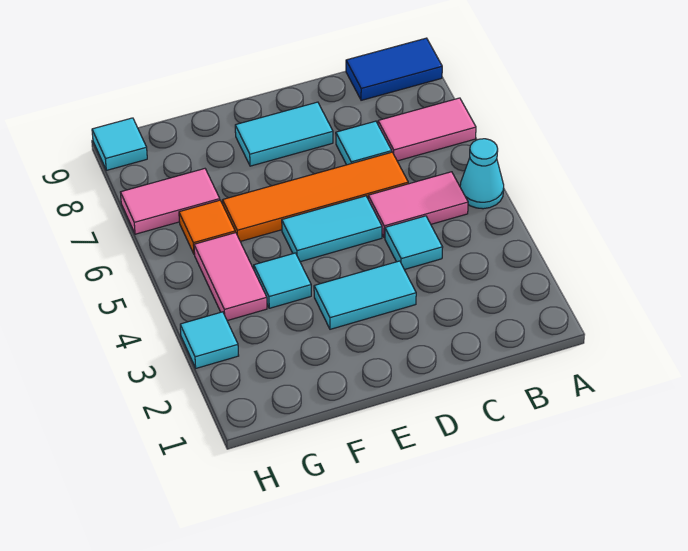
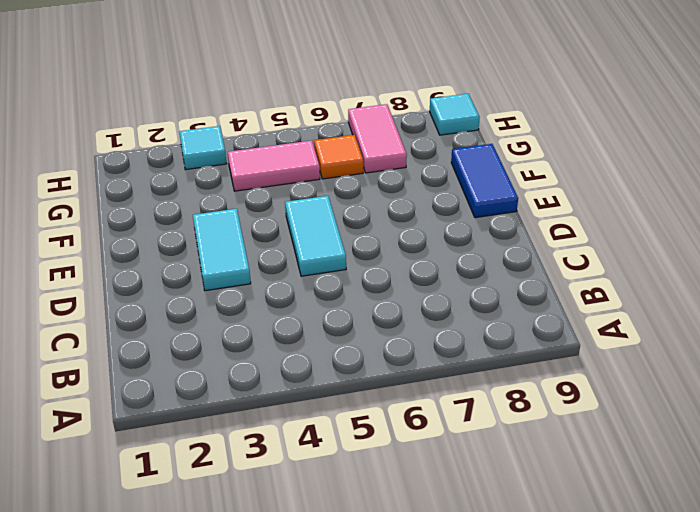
blue 1x2 tile [451,144,518,218] -> blue 1x2 tile moved to [346,38,442,100]
none -> cyan 1x1 cone [460,139,504,209]
none -> pink 1x2 tile [378,98,476,161]
none -> pink 1x2 tile [368,172,468,238]

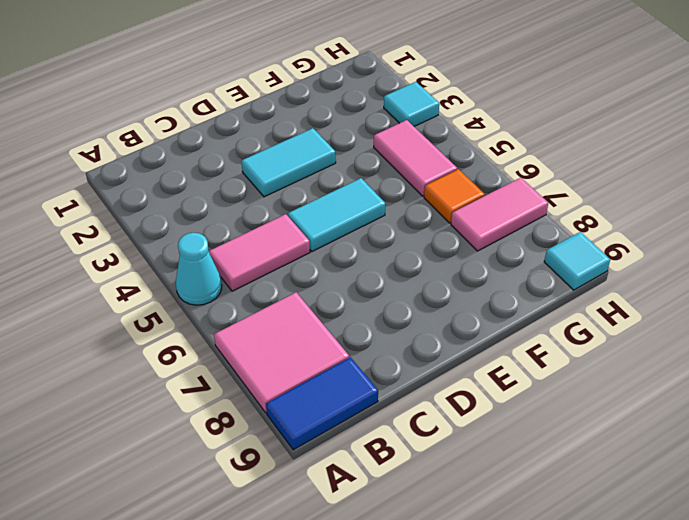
pink 2x2 tile [214,292,349,413] -> pink 1x2 tile [378,98,476,161]
none -> cyan 1x1 tile [385,216,443,270]
none -> orange 1x4 tile [223,152,408,241]
none -> cyan 1x1 tile [336,121,392,165]

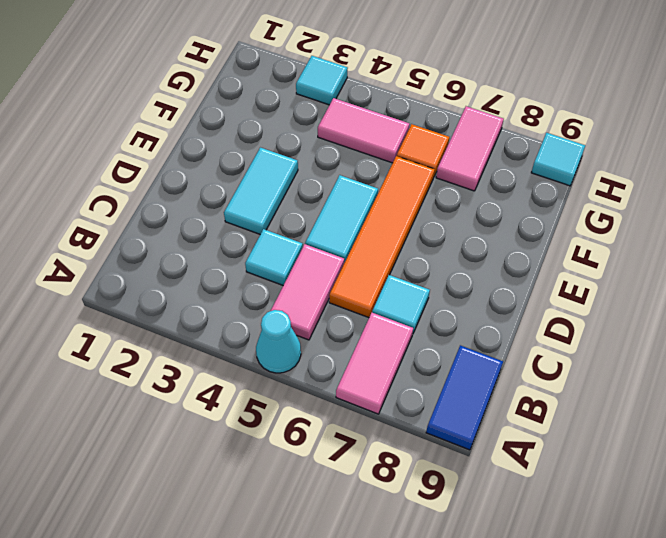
none -> cyan 1x2 tile [235,102,333,166]
none -> cyan 1x1 tile [254,253,311,308]

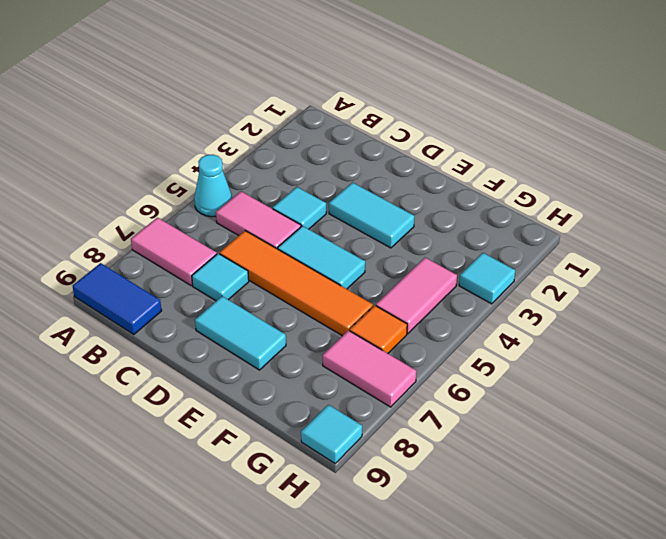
none -> cyan 1x1 tile [254,253,311,308]

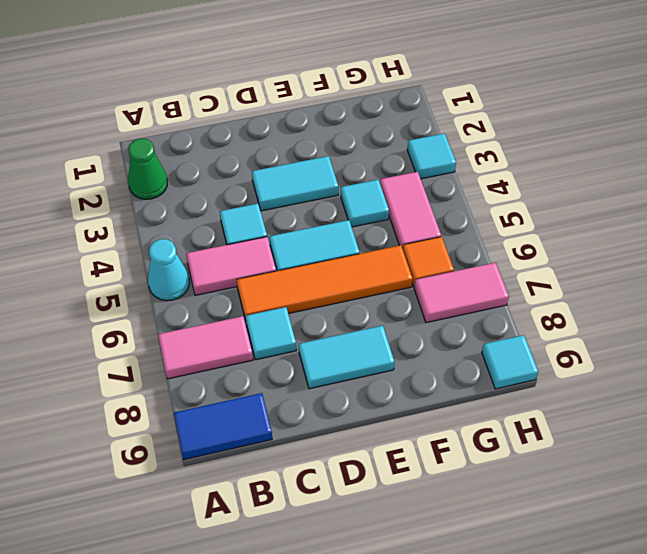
green 1x1 cone [128,139,167,199] -> none

